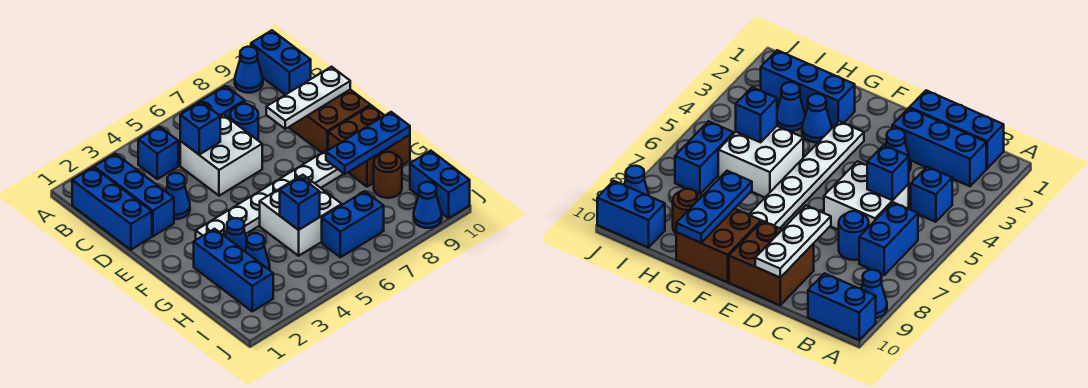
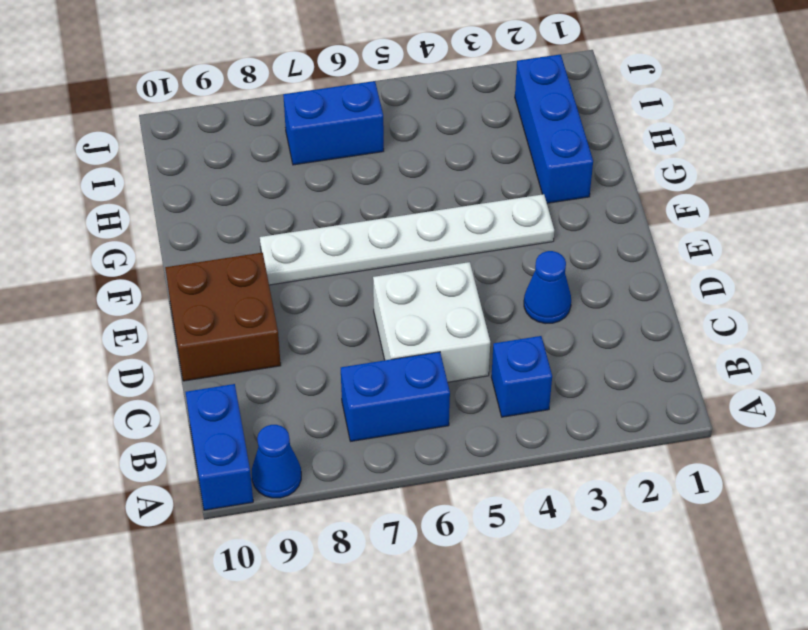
none -> blue 1x3 brick [72,167,152,250]
none -> blue 1x3 brick [94,154,174,236]
none -> blue 1x1 round brick [230,104,258,140]

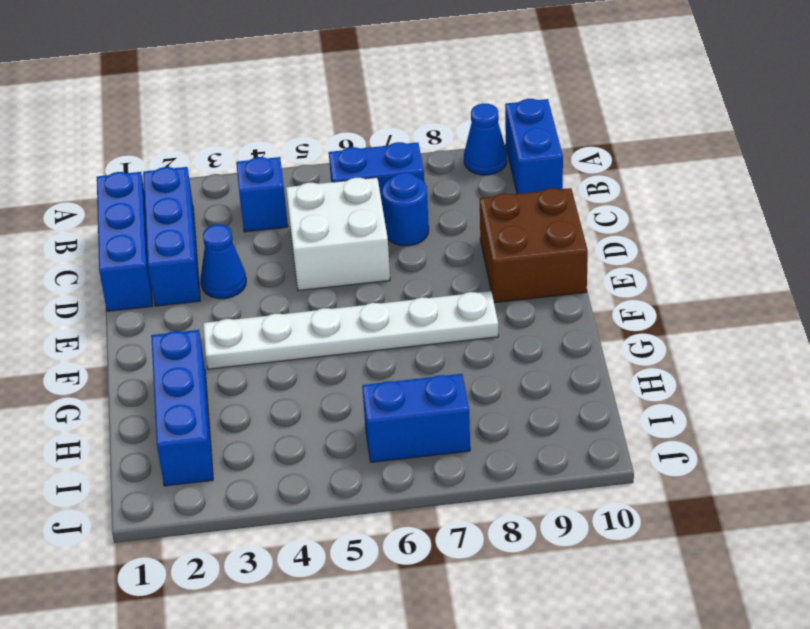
none -> brown 2x2 brick [328,105,410,187]
none -> blue 1x1 cone [225,218,247,251]
none -> white 2x2 brick [260,175,342,256]

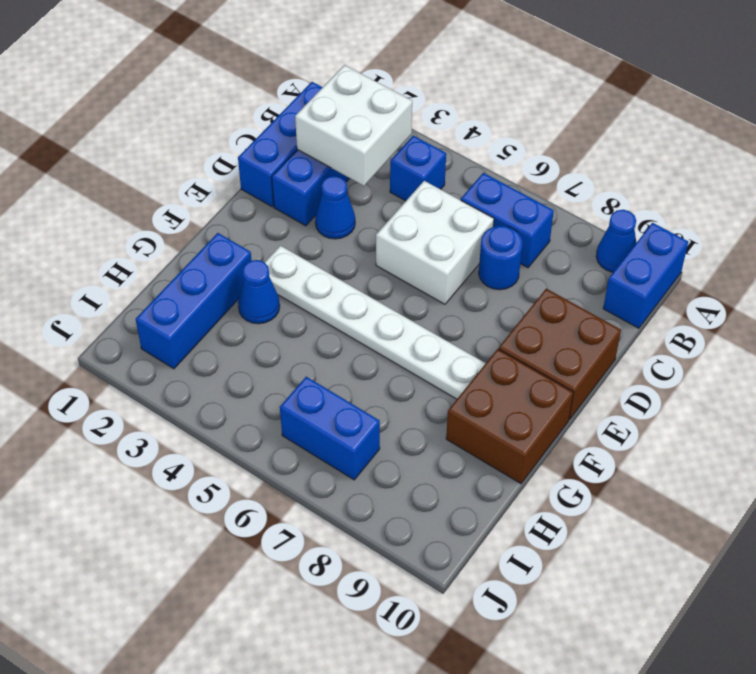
white 2x2 brick [295,65,412,186] -> white 2x2 brick moved to [260,175,342,256]
none -> blue 1x1 cone [245,233,270,269]
none -> brown 1x1 round brick [374,152,402,198]
none -> blue 1x2 brick [410,151,470,218]

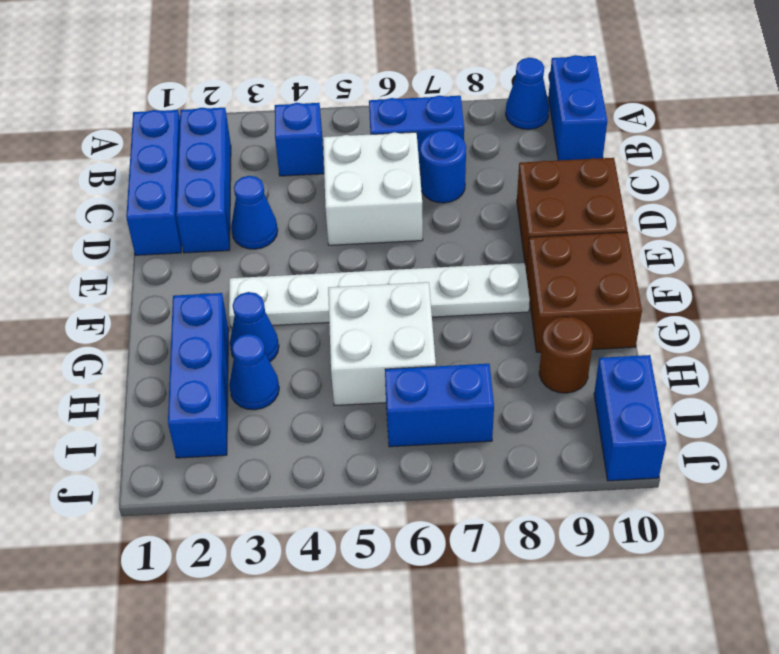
none -> blue 1x1 cone [414,182,442,228]
none -> blue 1x1 brick [180,102,220,154]
none -> white 1x3 plate [266,67,350,129]

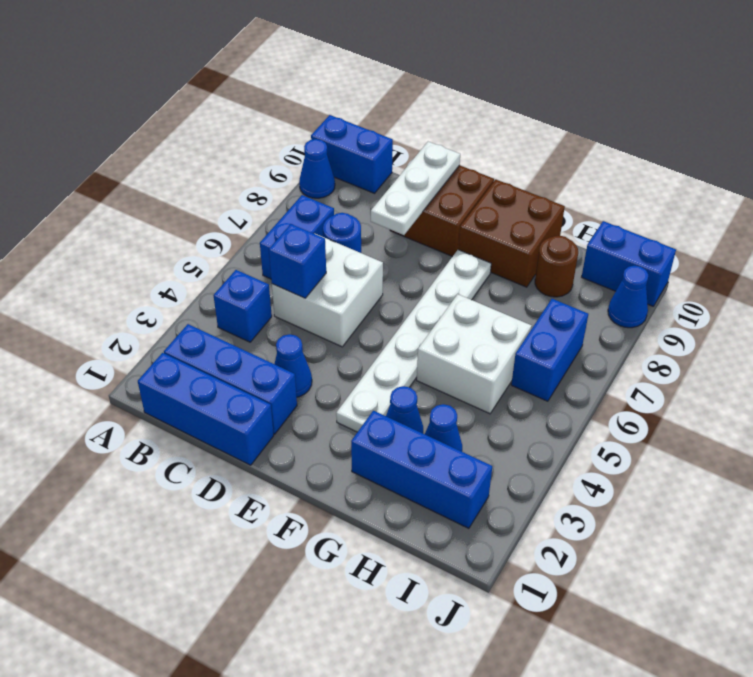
none -> blue 1x3 plate [326,112,410,174]
none -> blue 1x1 brick [280,177,320,230]

